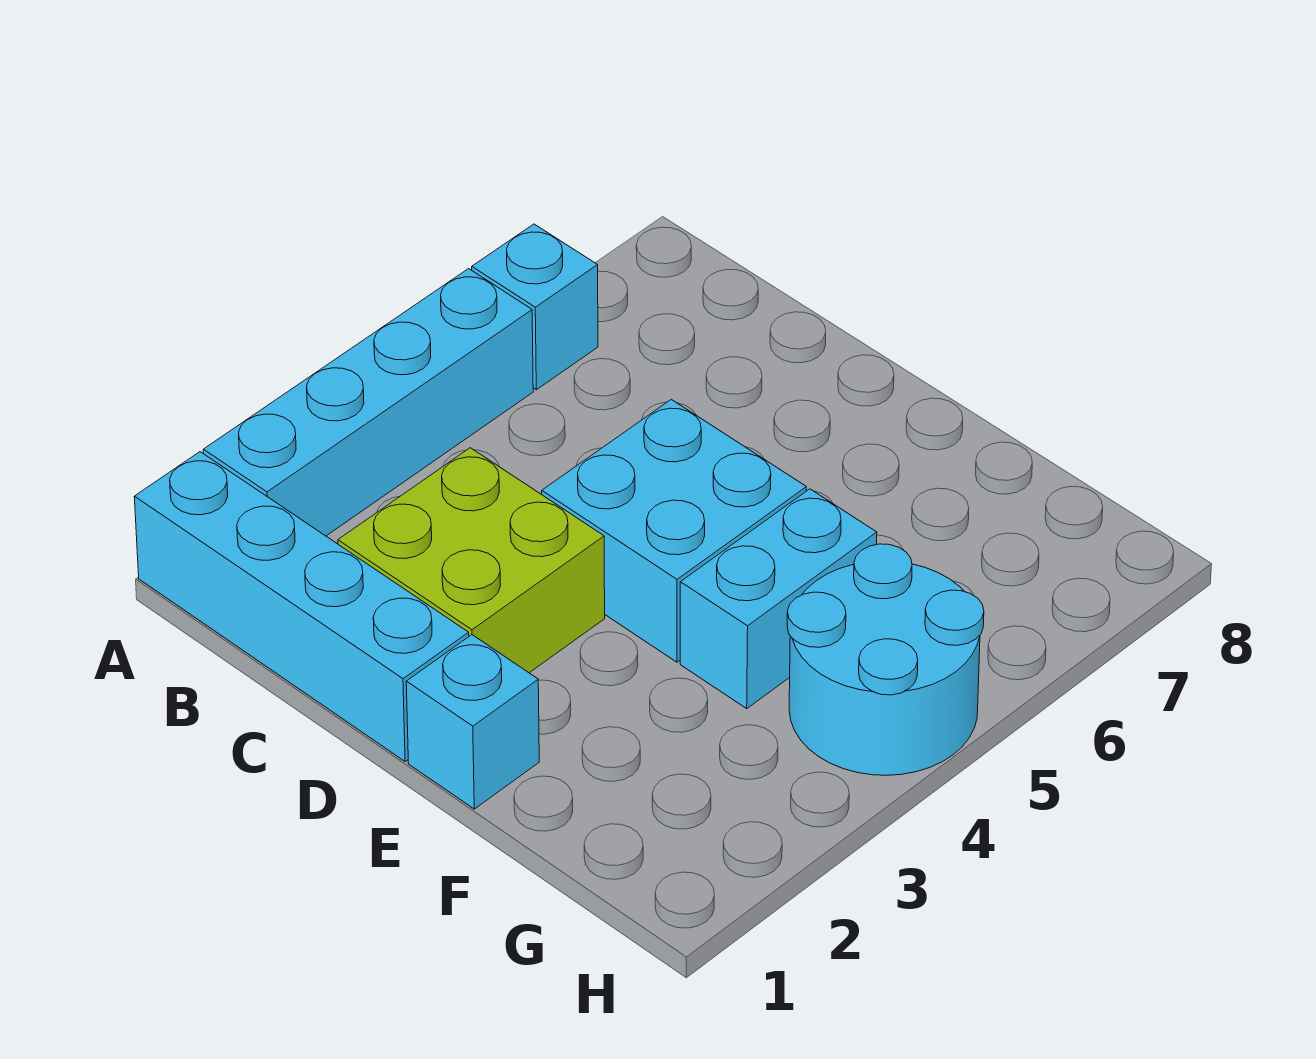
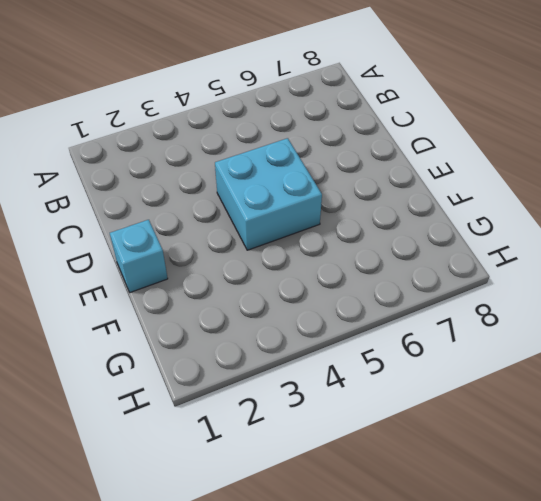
none -> cyan 1x4 brick [134,452,469,761]
none -> cyan 1x4 brick [203,269,533,536]

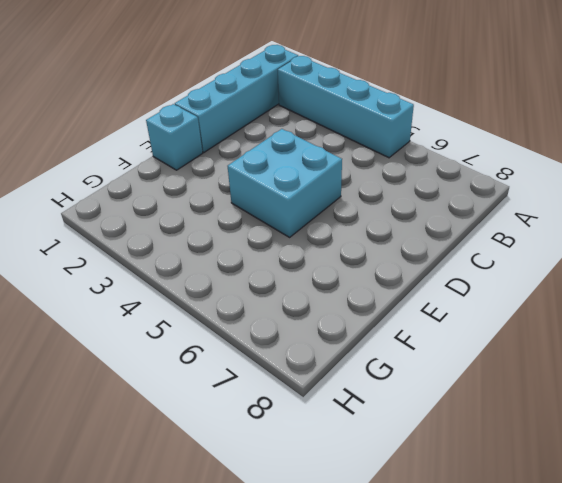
none -> cyan 1x1 brick [472,224,598,390]
none -> lime 2x2 brick [338,448,605,673]

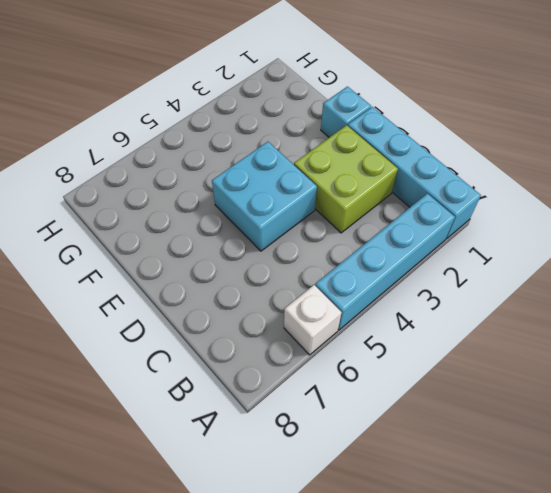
white 1x1 brick [284,285,342,355] -> cyan 1x1 brick [472,224,598,390]
none -> cyan 1x2 brick [680,489,877,708]
none -> cyan 2x2 round brick [787,544,984,775]

